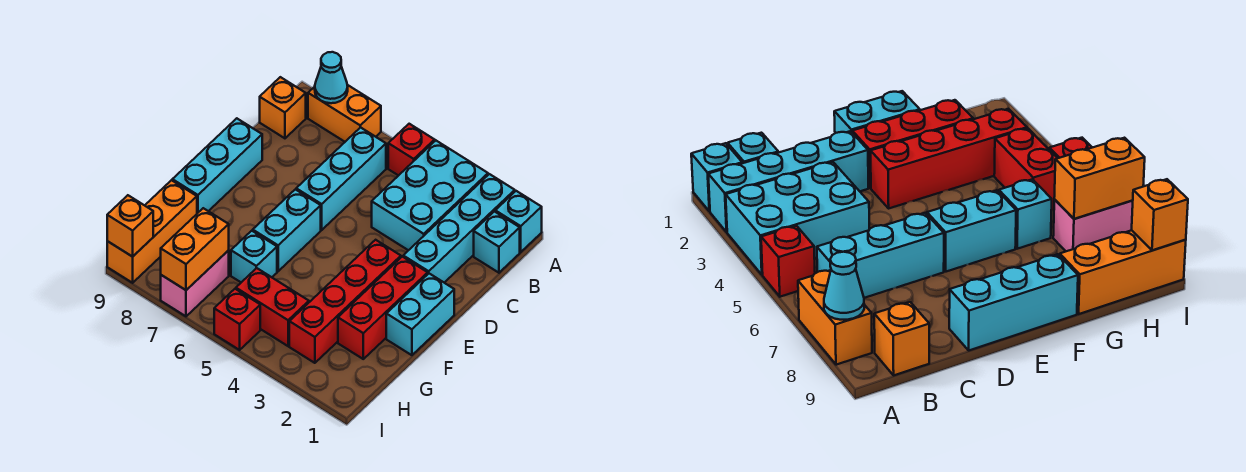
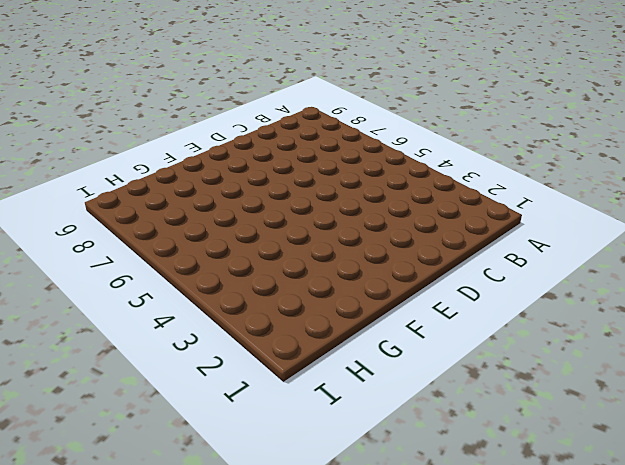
none -> cyan 1x1 brick [495,191,542,252]
none -> cyan 1x4 brick [403,174,515,283]
none -> cyan 2x3 brick [372,141,488,250]

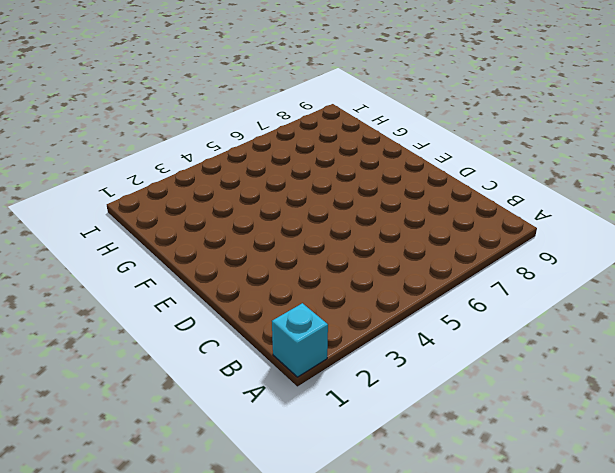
none -> cyan 1x4 brick [403,174,515,283]
none -> cyan 2x3 brick [372,141,488,250]
none -> red 1x1 brick [388,124,435,176]

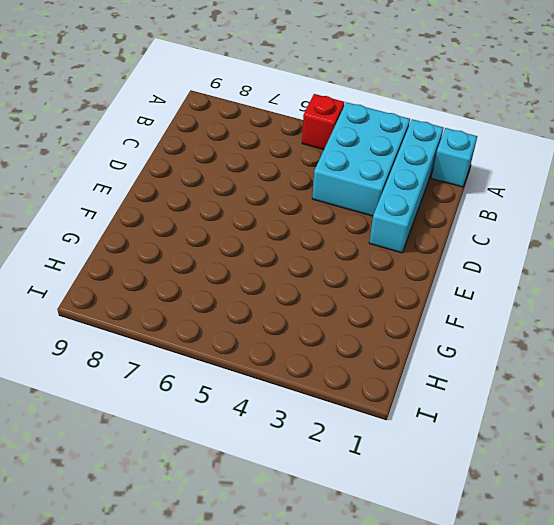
none -> orange 1x2 brick [308,85,381,142]
none -> cyan 1x1 brick [474,211,520,273]
none -> cyan 1x3 brick [296,127,386,230]

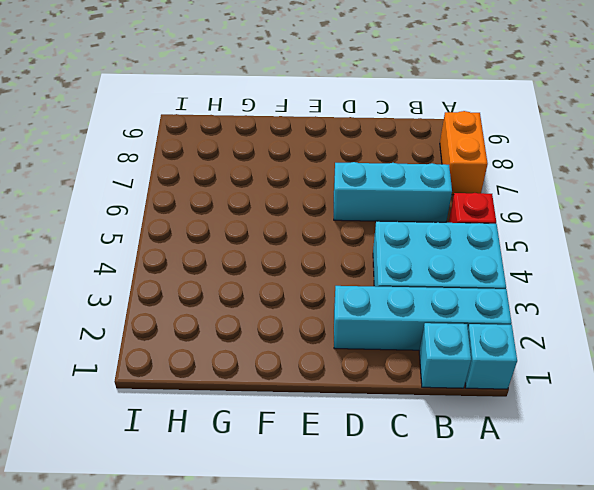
none -> orange 1x1 brick [260,77,306,138]
none -> cyan 1x3 brick [172,118,262,213]
none -> cyan 1x2 brick [386,274,454,355]

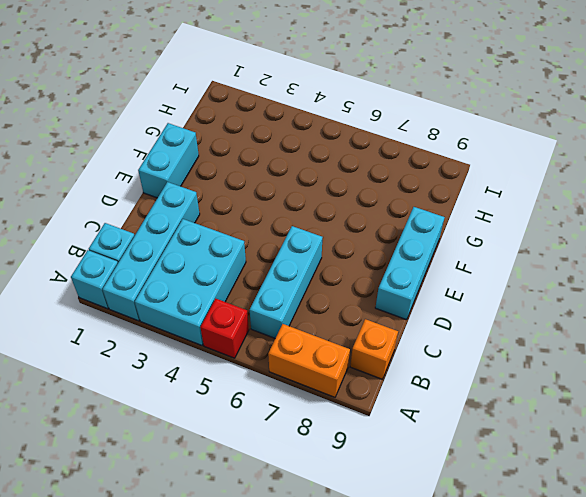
none -> red 1x3 brick [338,257,428,359]
none -> red 1x4 brick [289,240,401,363]
none -> cyan 1x2 brick [253,189,321,271]

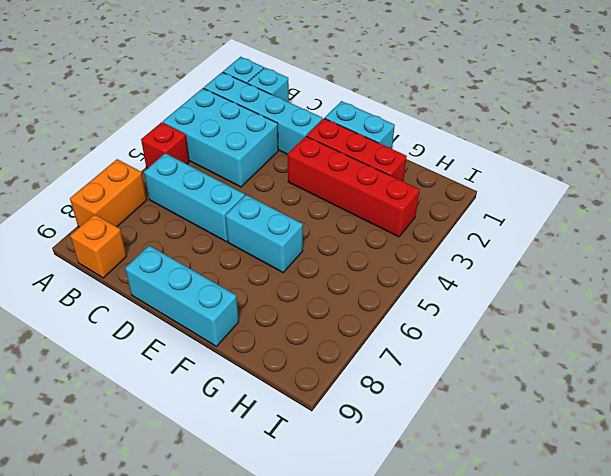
none -> cyan 1x1 brick [231,231,277,282]
none -> orange 1x3 brick [107,180,197,283]
none -> red 1x2 brick [236,268,309,346]

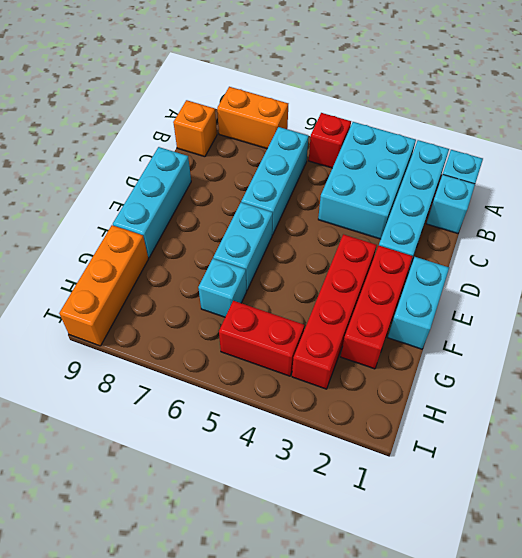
none -> pink 1x2 brick [161,250,229,316]
none -> red 1x1 brick [214,289,260,350]
none -> cyan 1x1 cone [315,52,348,103]

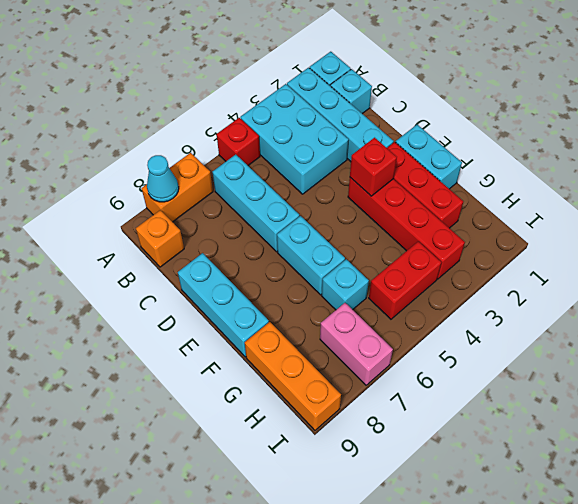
red 1x1 brick [350,138,397,196] -> red 1x1 brick moved to [214,289,260,350]
none -> orange 1x2 brick [161,208,229,290]
none -> orange 1x1 brick [107,195,153,257]

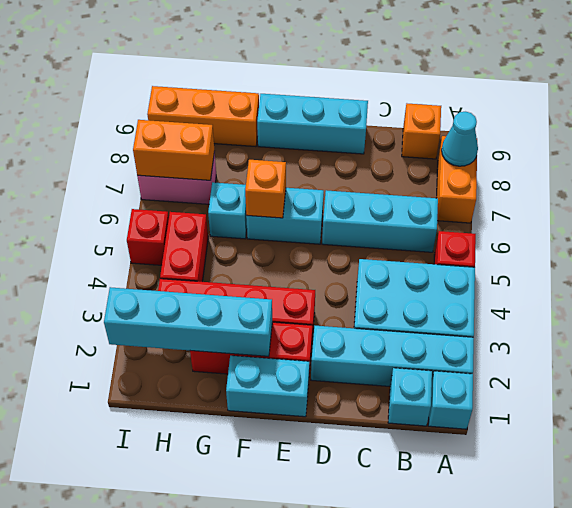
cyan 1x4 brick [104,287,272,356] -> none
orange 1x1 brick [245,160,286,218] -> orange 1x1 brick moved to [107,195,153,257]

